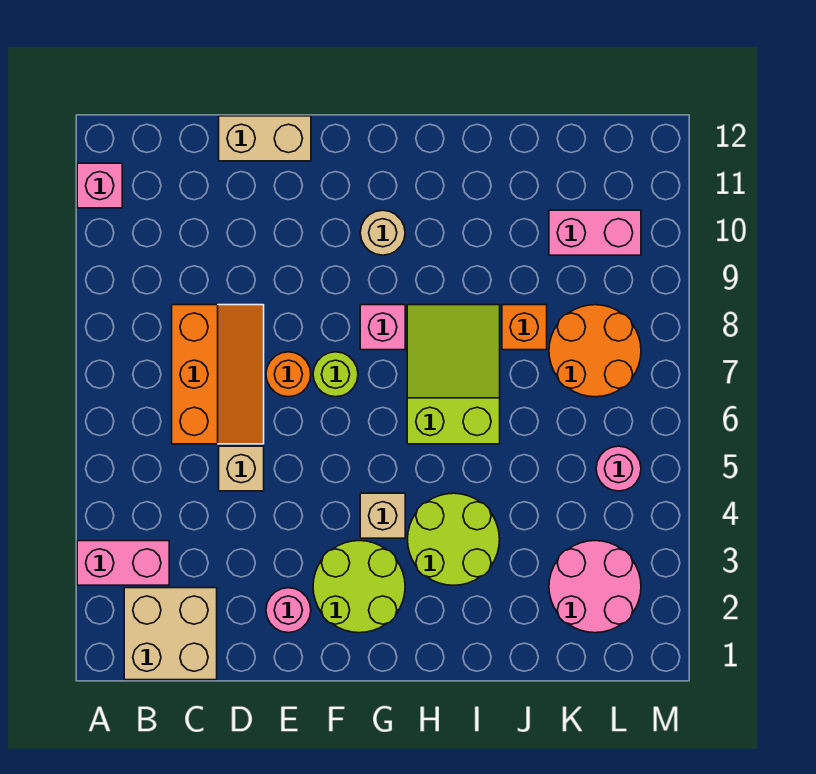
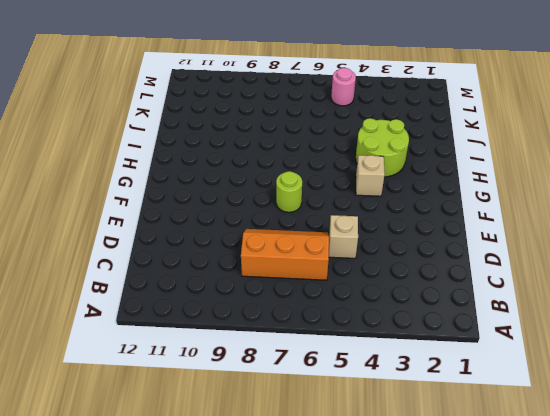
none -> pink 1x2 brick [77,541,169,585]
none -> pink 1x1 brick [77,163,122,208]
none -> tan 2x2 brick [124,588,217,680]

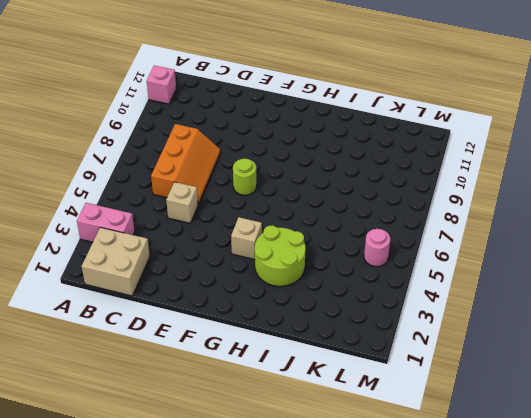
none -> tan 1x2 brick [219,116,311,161]
none -> pink 1x1 round brick [266,588,311,633]
none -> orange 1x1 round brick [266,352,311,397]

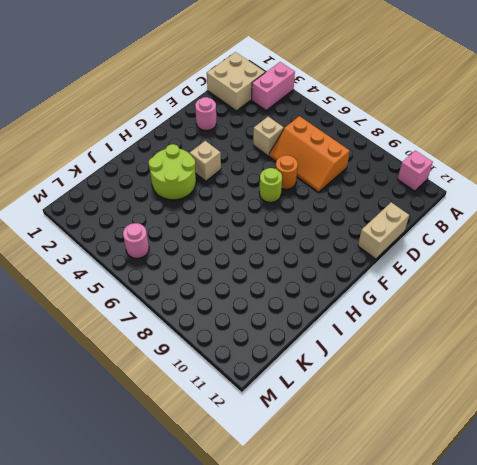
none -> lime 2x2 round brick [313,541,405,633]
none -> pink 1x1 brick [360,305,405,350]
none -> tan 1x1 round brick [360,210,405,255]

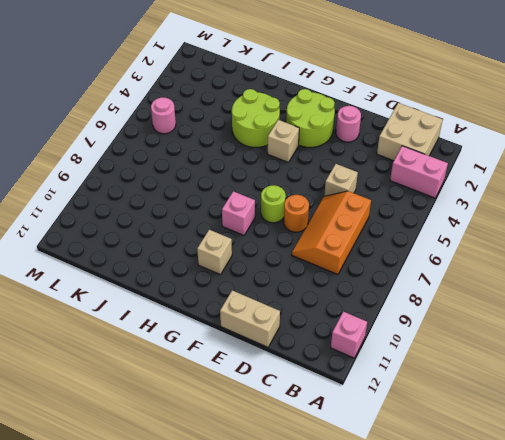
tan 1x1 brick [197,230,232,275] -> tan 1x1 round brick [360,210,405,255]
none -> lime 2x3 slope [407,305,500,444]
none -> orange 1x1 brick [502,305,547,350]
none -> pink 2x2 round brick [549,541,641,633]

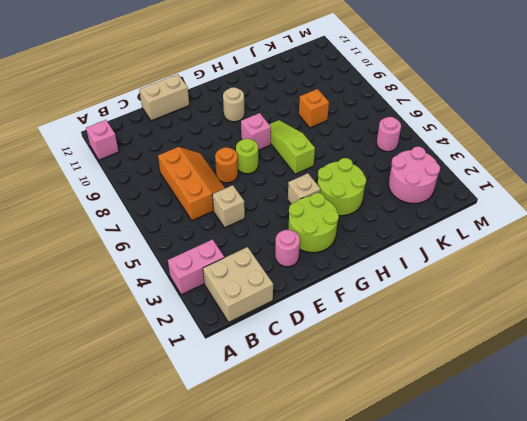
lime 1x3 slope [269,120,315,174] -> lime 2x3 slope [407,305,500,444]
none -> orange 2x2 round brick [549,305,641,397]
none -> pink 1x2 brick [549,210,641,255]

